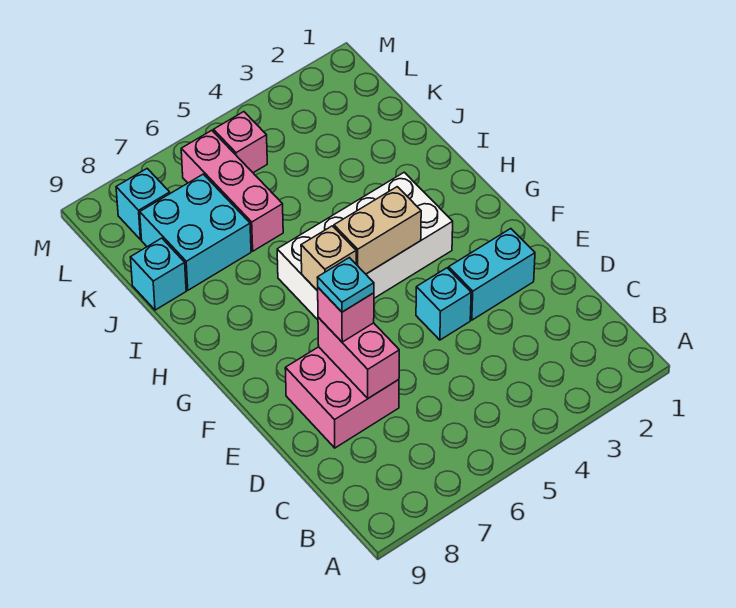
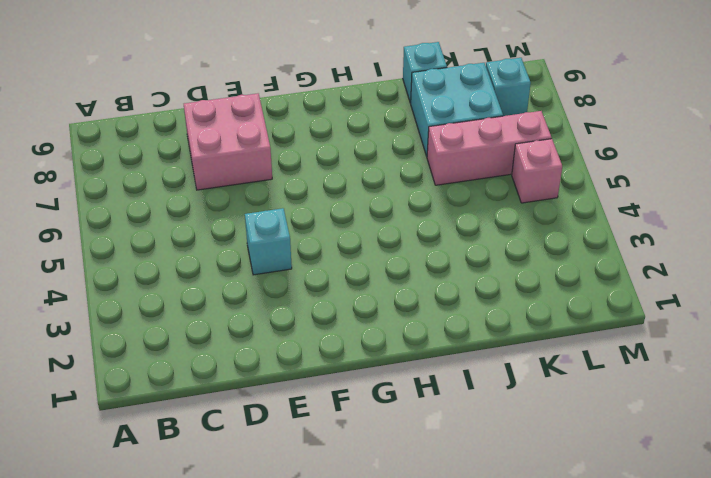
none -> cyan 1x2 brick [449,229,535,320]
none -> white 2x4 brick [277,172,453,320]
none -> pink 1x2 brick [318,318,399,398]

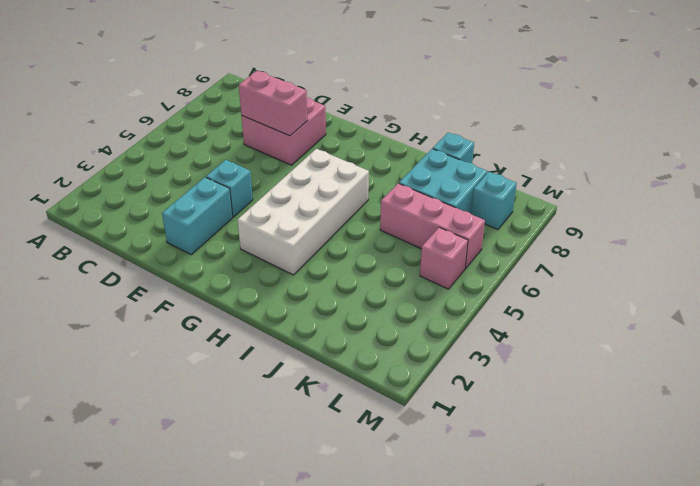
none -> tan 1x2 brick [334,187,421,274]
none -> tan 1x1 brick [301,226,356,291]
none -> pink 1x1 brick [318,288,374,342]

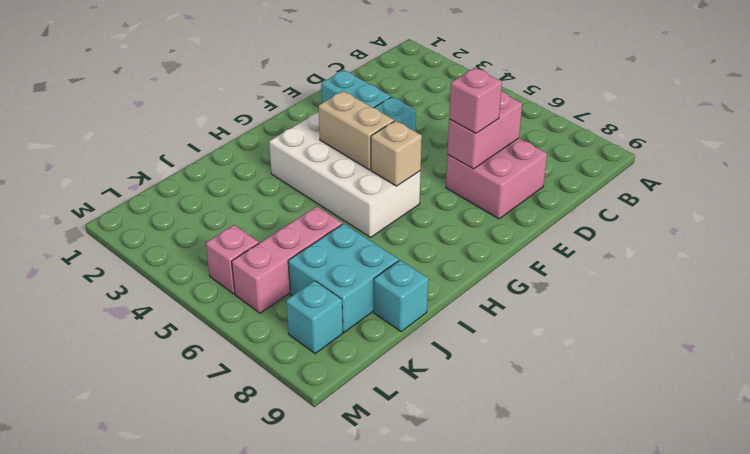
none -> cyan 1x1 plate [317,258,374,312]

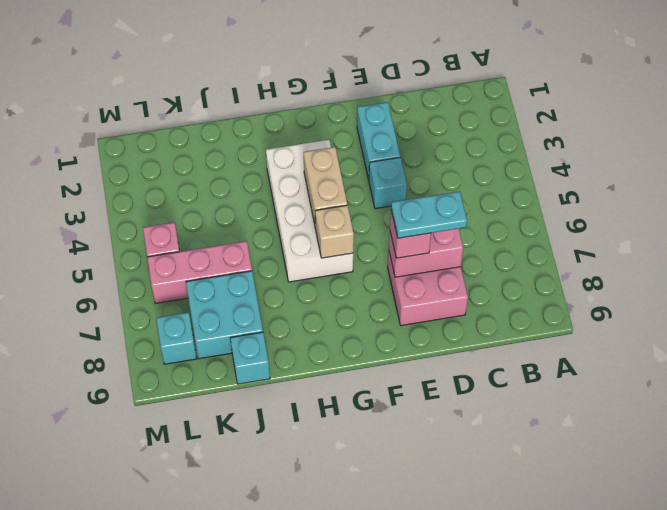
cyan 1x2 plate [391,191,467,238] -> cyan 1x1 plate [317,258,374,312]

